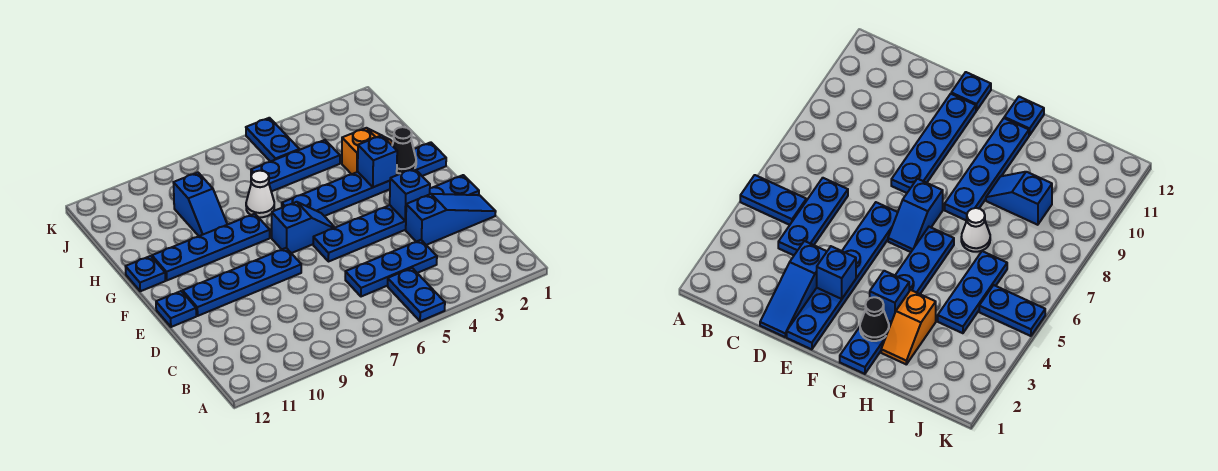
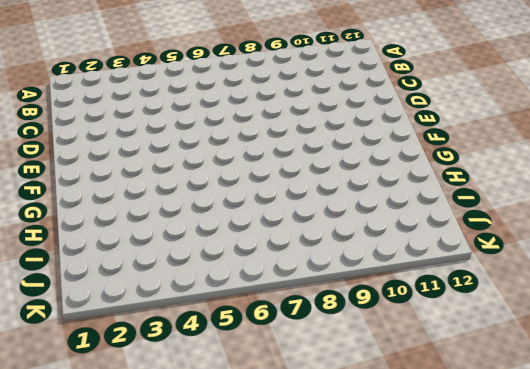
none -> blue 1x2 plate [388,268,445,321]
none -> blue 1x3 plate [345,240,437,297]
none -> blue 1x3 slope [406,194,496,245]

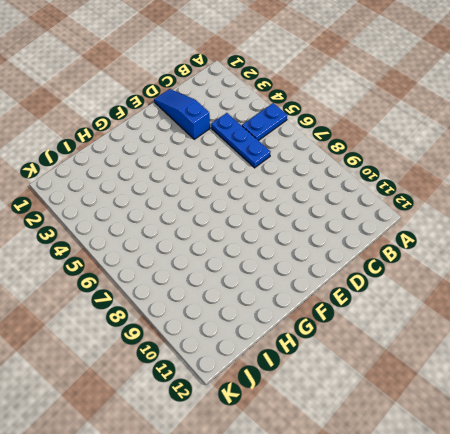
none -> blue 1x6 plate [313,175,479,262]
none -> blue 1x4 plate [183,248,301,316]
none -> blue 1x1 plate [156,291,196,327]

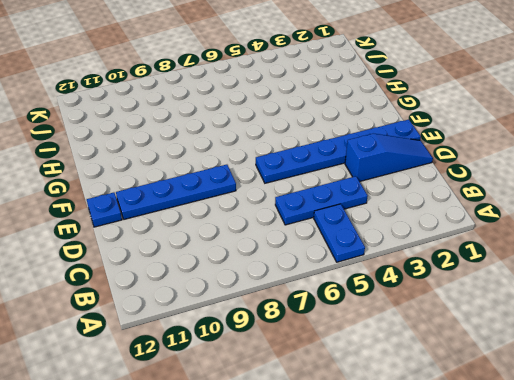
none -> blue 1x2 slope [272,202,335,253]
none -> blue 1x6 plate [282,142,446,216]
none -> blue 1x4 plate [152,214,270,280]

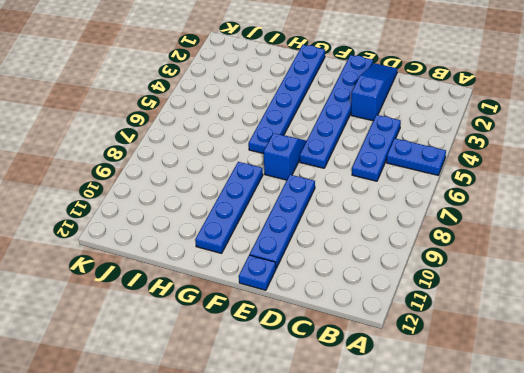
none -> blue 1x1 plate [125,256,165,291]
none -> orange 1x2 slope [342,128,393,174]
none -> white 1x1 cone [246,171,274,217]

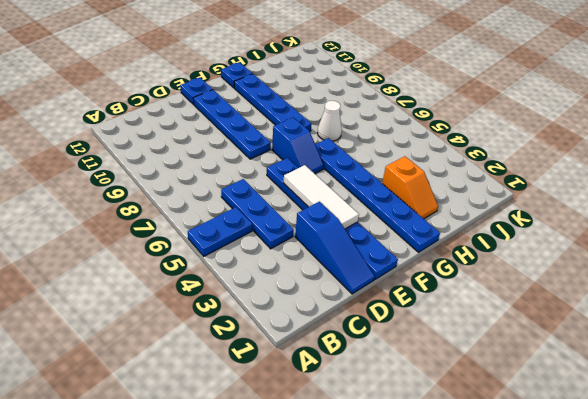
white 1x3 tile [283,165,359,229] -> blue 1x1 brick [390,168,430,221]
none -> blue 1x2 slope [173,173,227,236]
none -> blue 1x3 plate [251,140,340,191]
none -> blue 1x2 plate [246,118,299,162]

